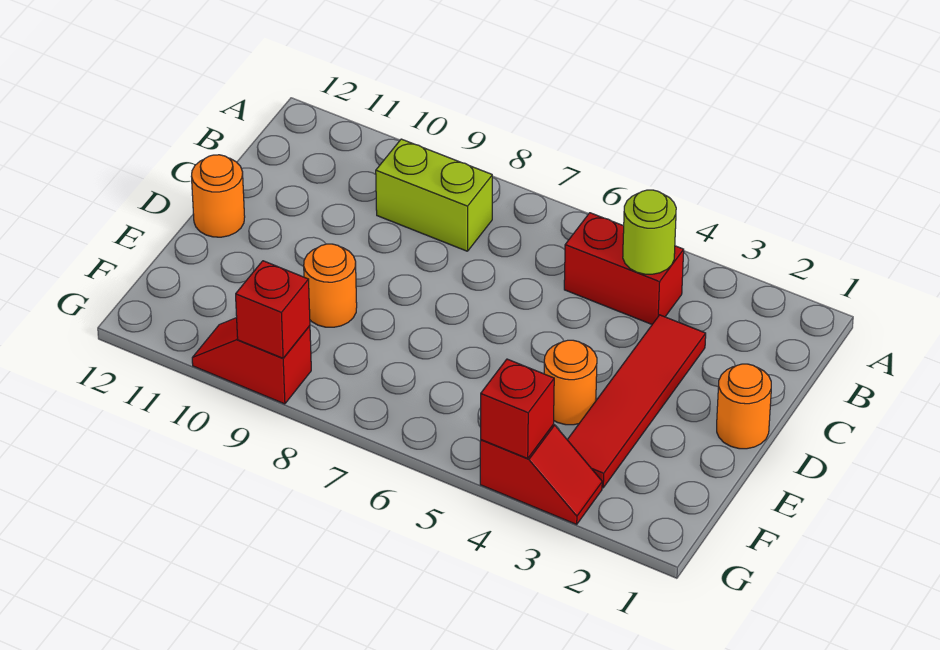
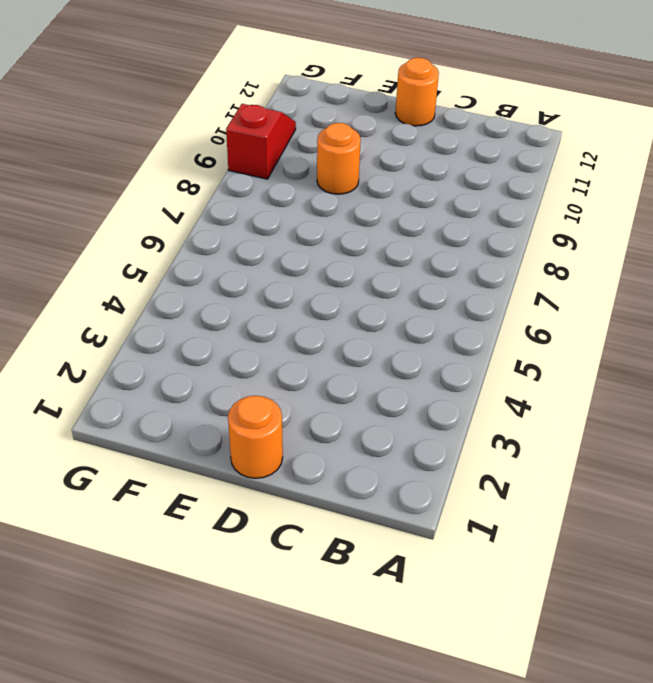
none -> red 1x2 brick [564,213,684,324]
none -> lime 1x2 brick [376,139,492,251]
none -> red 1x4 tile [567,315,706,488]

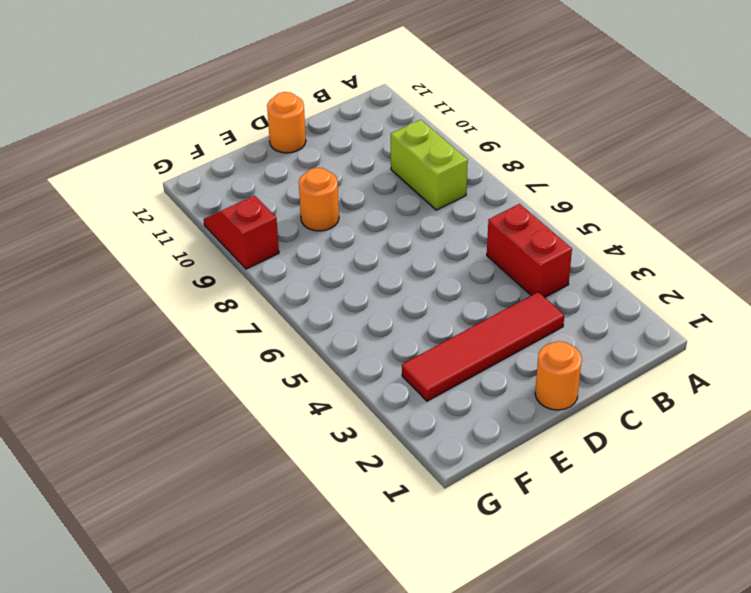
none -> orange 1x1 round brick [544,340,597,425]
none -> red 1x2 slope [480,424,602,524]
none -> lime 1x1 round brick [623,190,676,274]

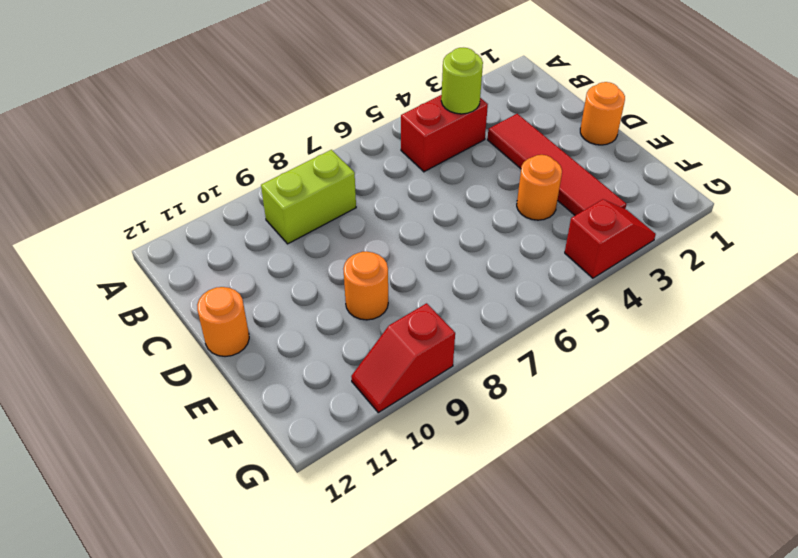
none -> red 1x1 brick [481,359,554,458]
none -> red 1x1 brick [236,261,310,358]

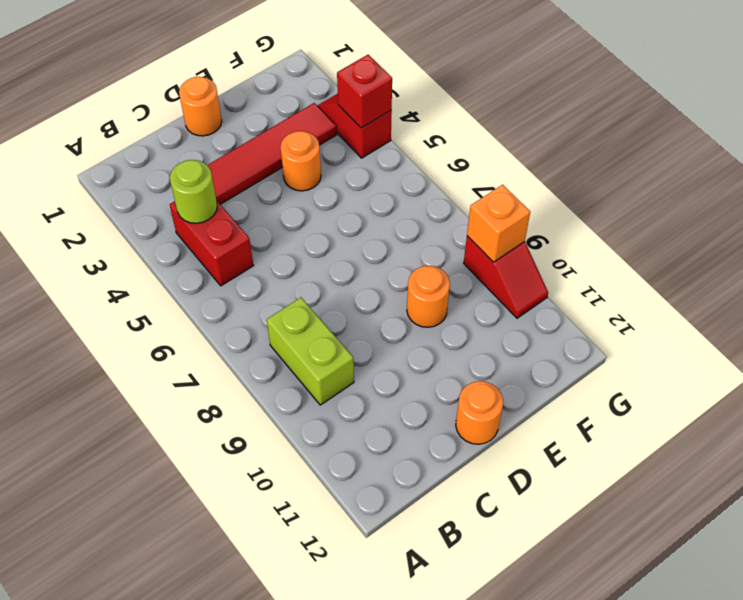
orange 1x1 brick [467,185,530,262] -> red 1x1 brick [236,261,310,358]

